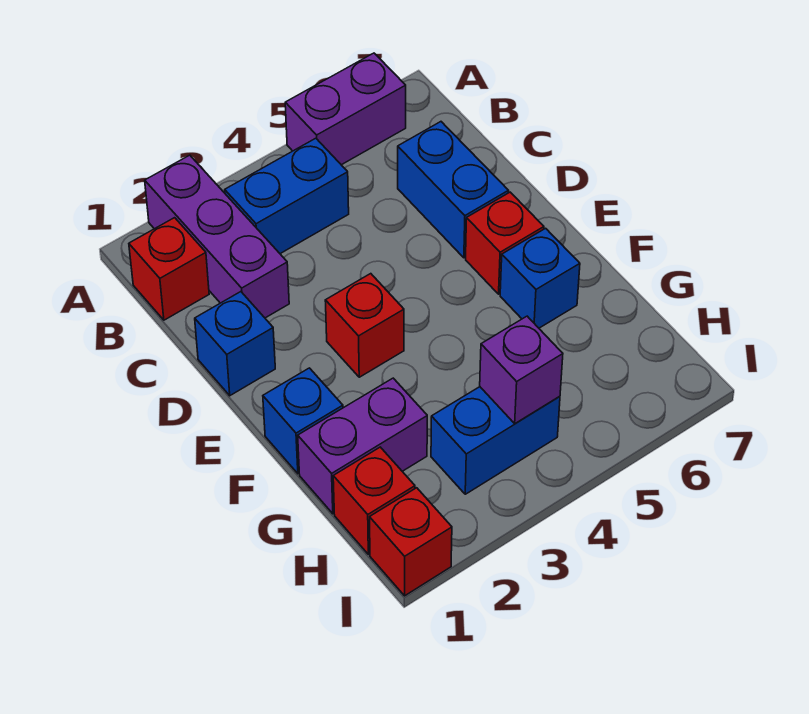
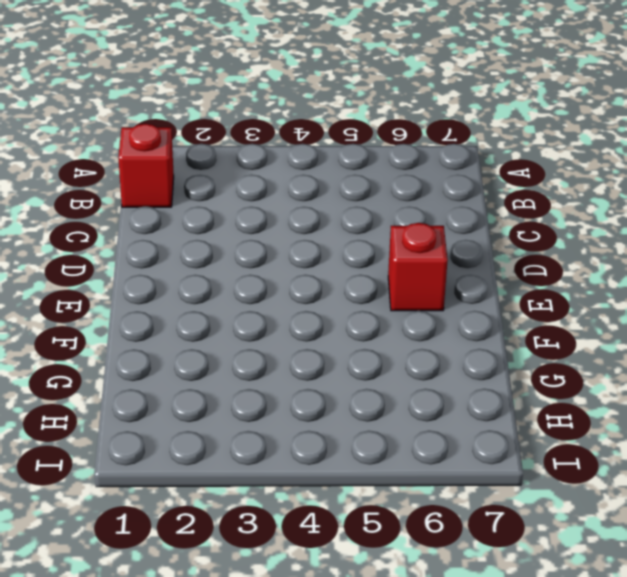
none -> purple 1x3 brick [145,155,289,318]
none -> purple 1x2 brick [285,53,406,165]
none -> blue 1x2 brick [225,138,349,254]

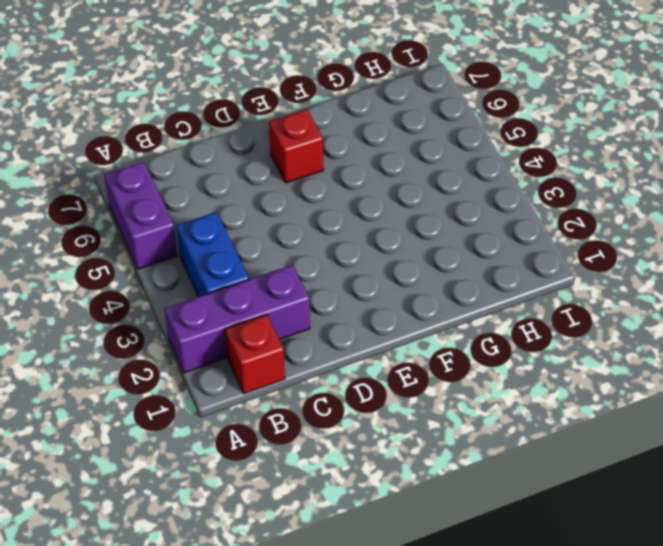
none -> blue 1x2 brick [398,122,508,258]
none -> blue 1x1 brick [195,292,275,396]
none -> red 1x1 brick [325,274,404,377]

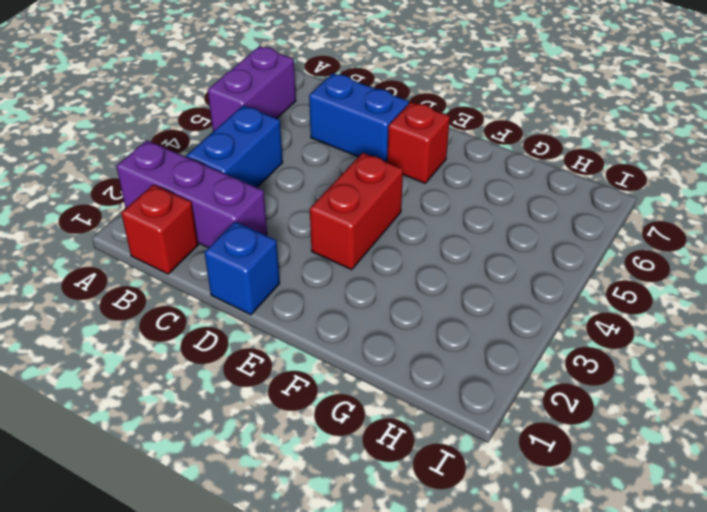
red 1x2 brick [310,153,403,270] -> red 1x1 brick [325,274,404,377]
none -> blue 1x1 brick [263,368,343,474]
none -> blue 1x1 brick [500,228,580,328]
none -> purple 1x2 brick [298,378,427,514]

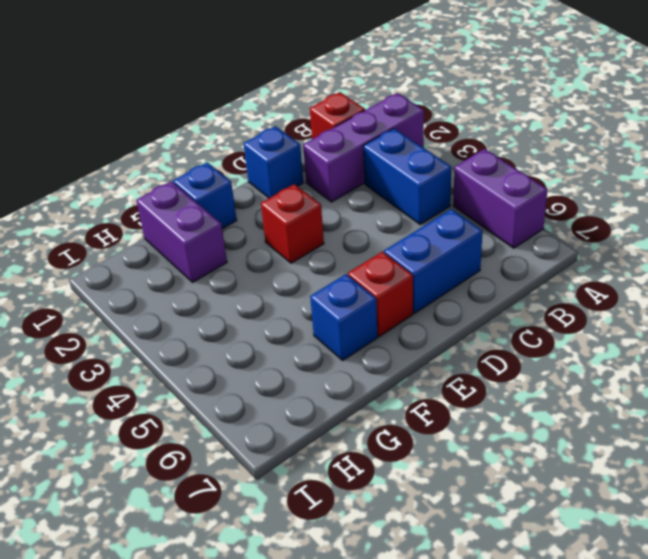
none -> red 1x1 brick [333,447,415,554]
none -> blue 1x2 brick [431,387,560,494]
none -> red 1x1 brick [370,488,452,596]

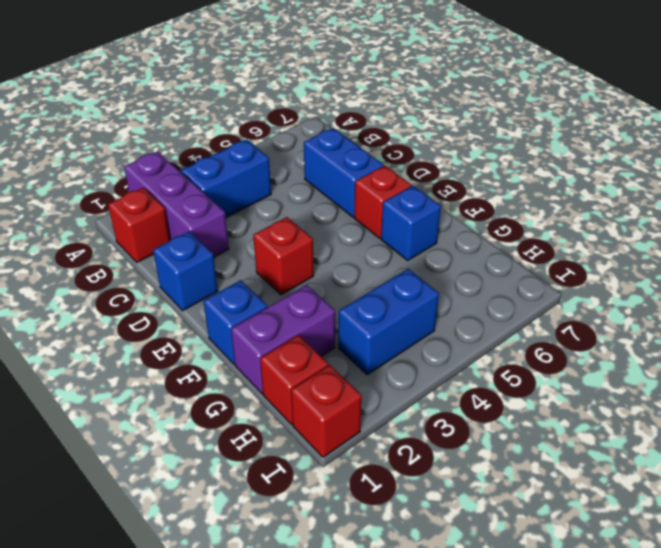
none -> purple 1x2 brick [285,53,406,165]
none -> purple 1x1 brick [480,316,563,424]

